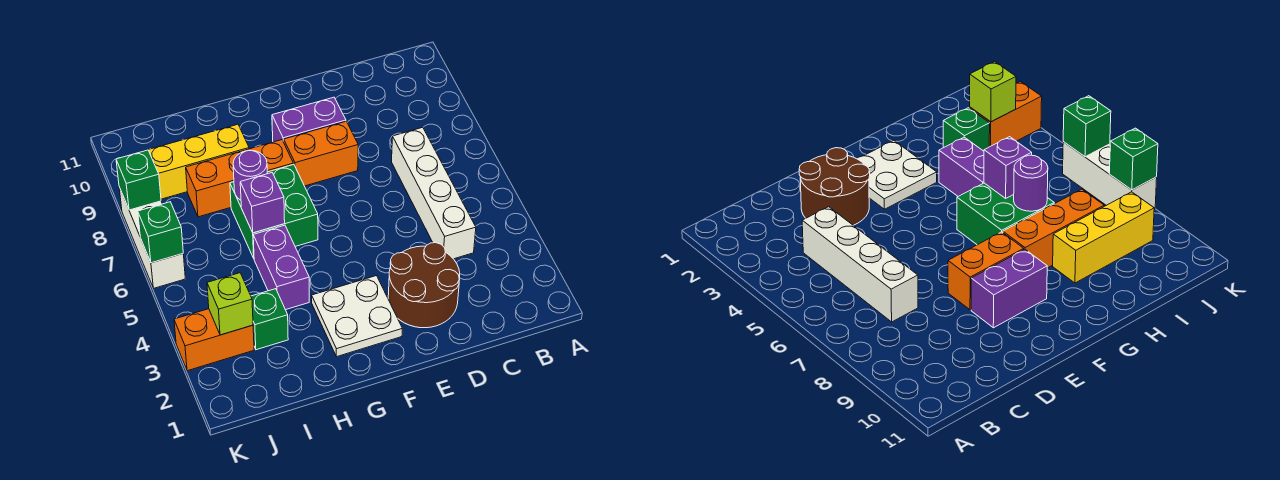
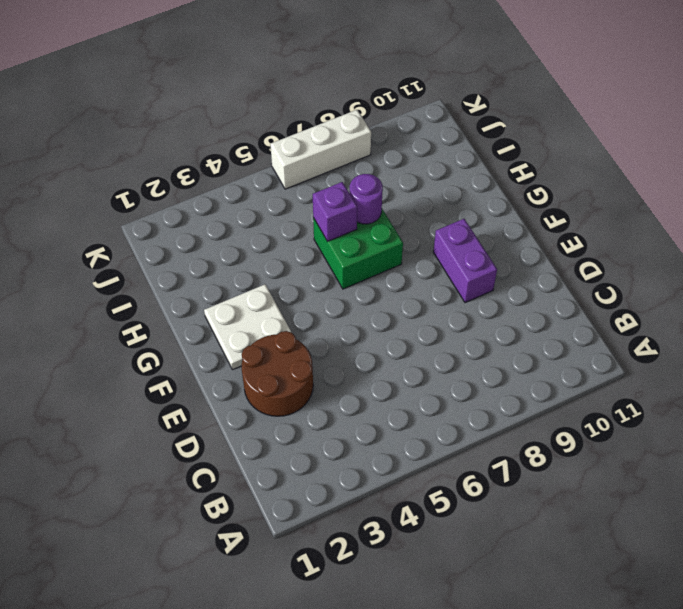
none -> white 1x4 brick [392,127,476,259]
none -> orange 1x2 brick [284,121,358,186]
none -> orange 1x3 brick [186,140,293,217]

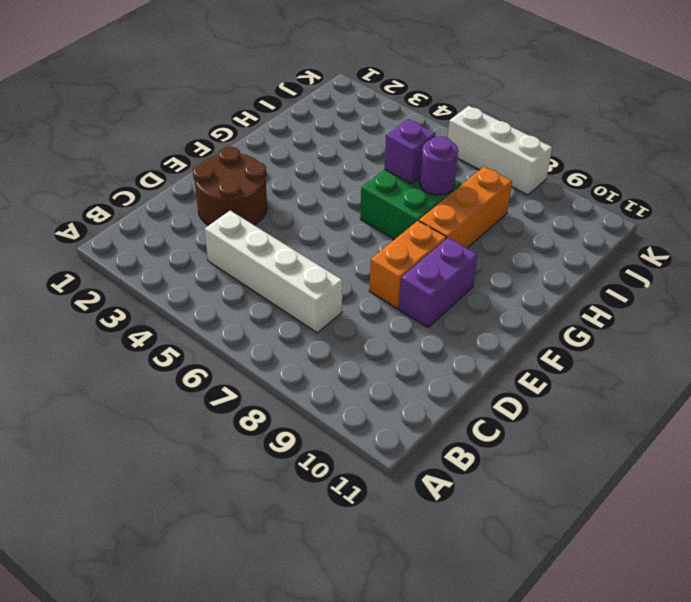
none -> white 2x2 plate [312,276,402,357]
none -> purple 1x2 brick [253,225,309,310]
none -> yellow 1x3 brick [145,124,249,199]

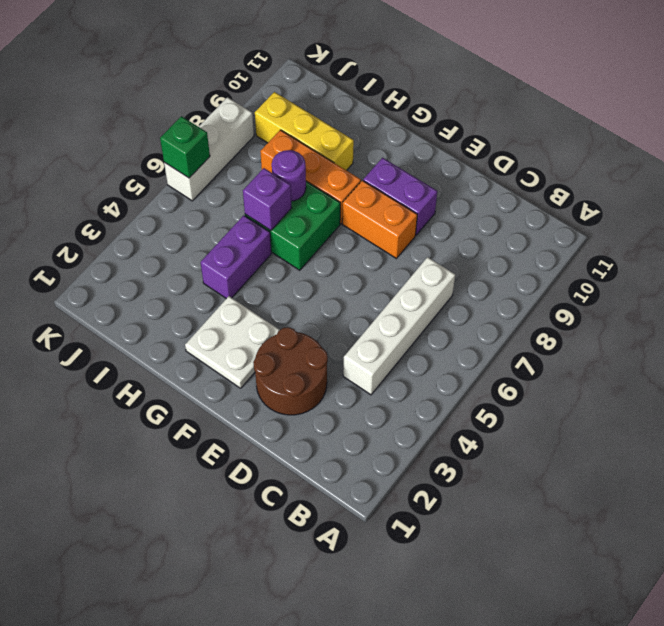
none -> green 1x1 brick [251,289,288,350]
none -> orange 1x2 brick [174,309,254,371]
none -> lime 1x1 brick [207,273,253,335]

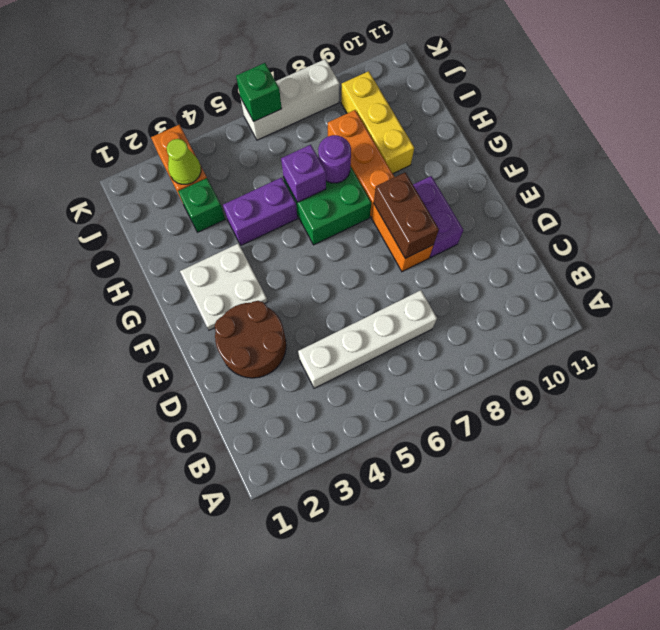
brown 1x2 brick [374,172,439,258] -> none
lime 1x1 cone [167,139,201,184] -> lime 1x1 brick [207,273,253,335]
none -> green 1x1 brick [116,150,161,210]

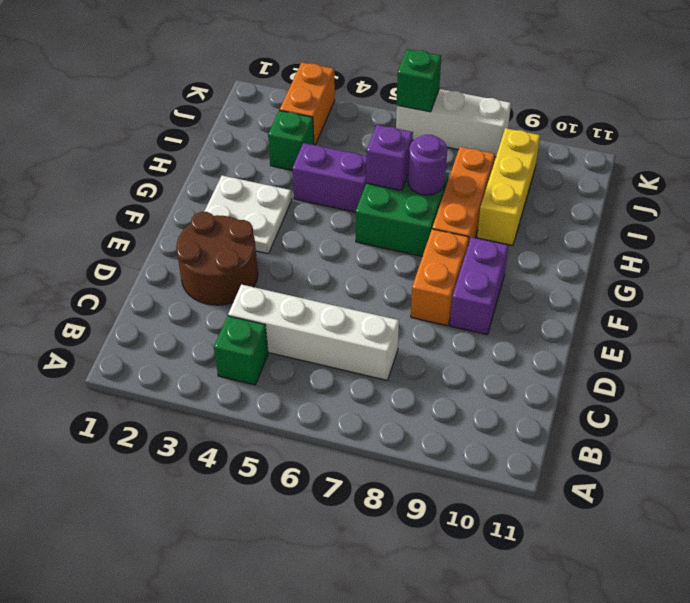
green 1x1 brick [214,316,268,385] -> green 1x1 brick moved to [116,150,161,210]
none -> lime 1x1 brick [207,273,253,335]

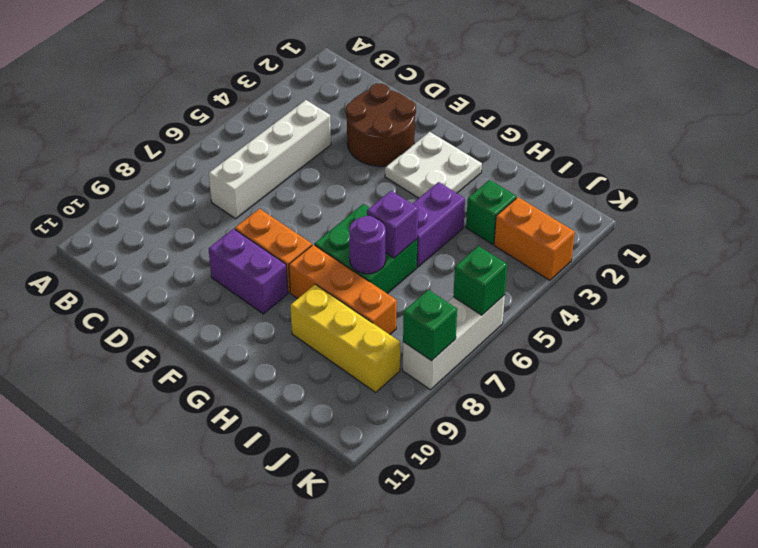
none -> lime 1x1 brick [207,273,253,335]

